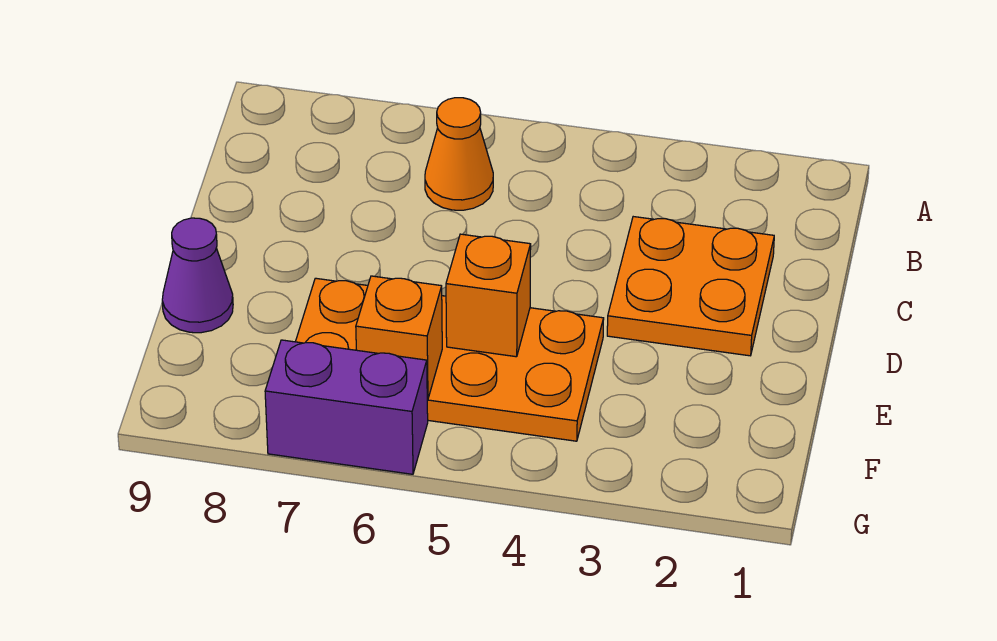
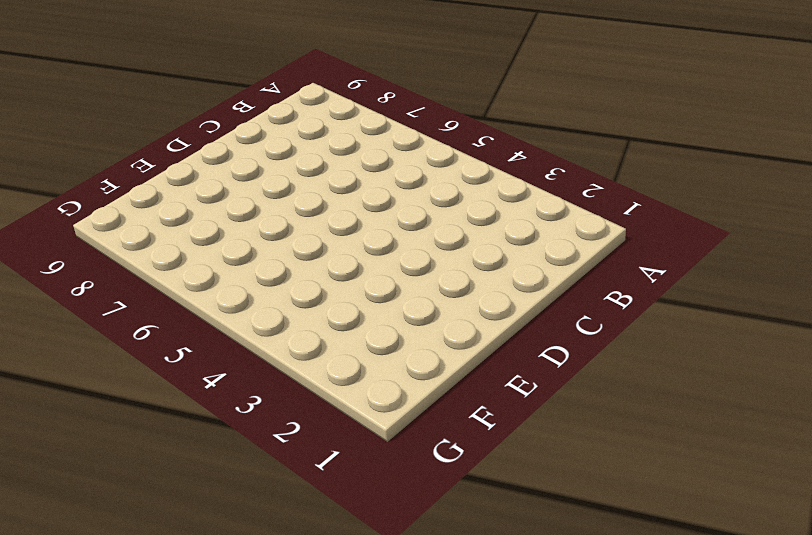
none -> orange 1x1 cone [425,98,493,210]
none -> orange 2x2 plate [607,217,774,356]

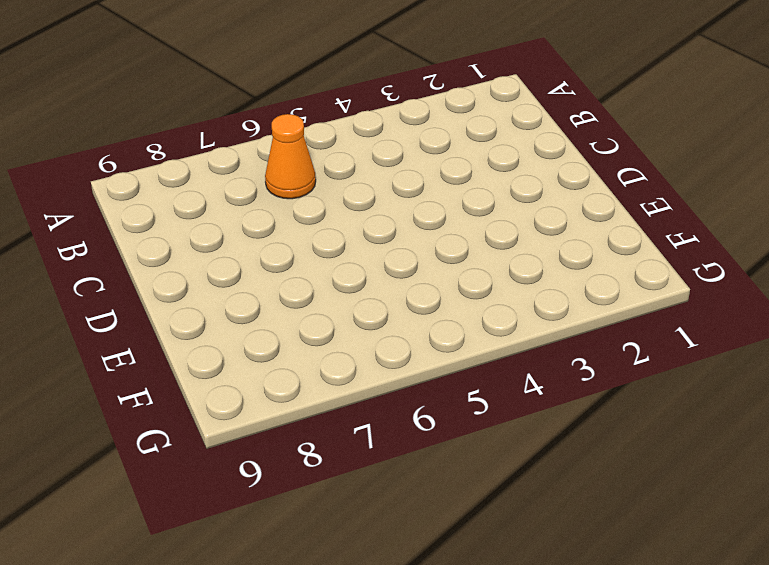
none -> orange 2x2 plate [607,217,774,356]
none -> orange 2x4 plate [296,278,604,441]

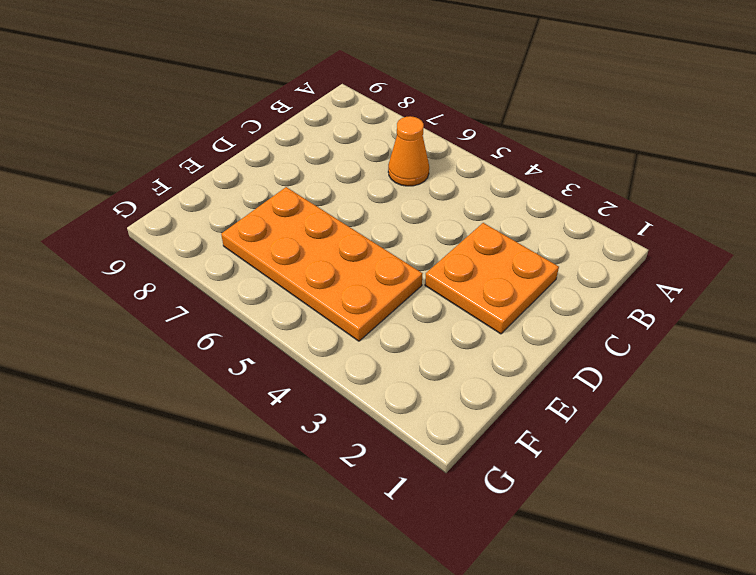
none -> purple 1x1 cone [162,218,233,333]
none -> purple 1x2 brick [265,340,428,474]

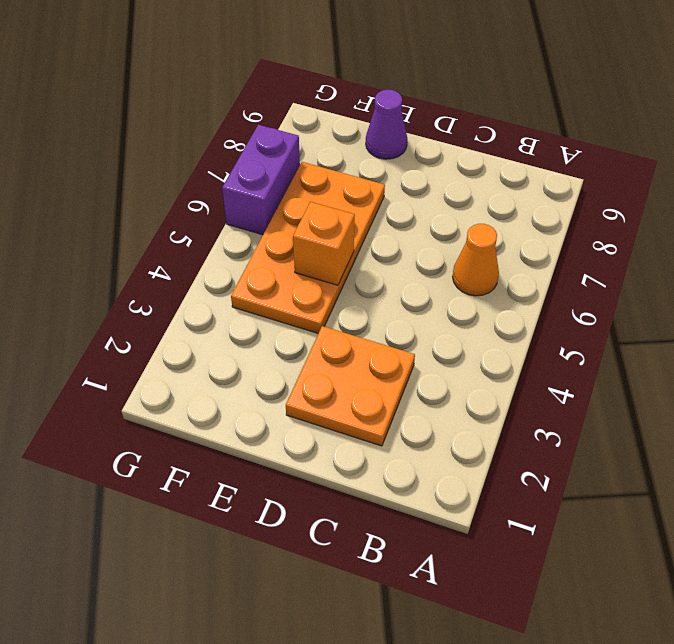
none -> orange 1x1 brick [356,276,442,399]

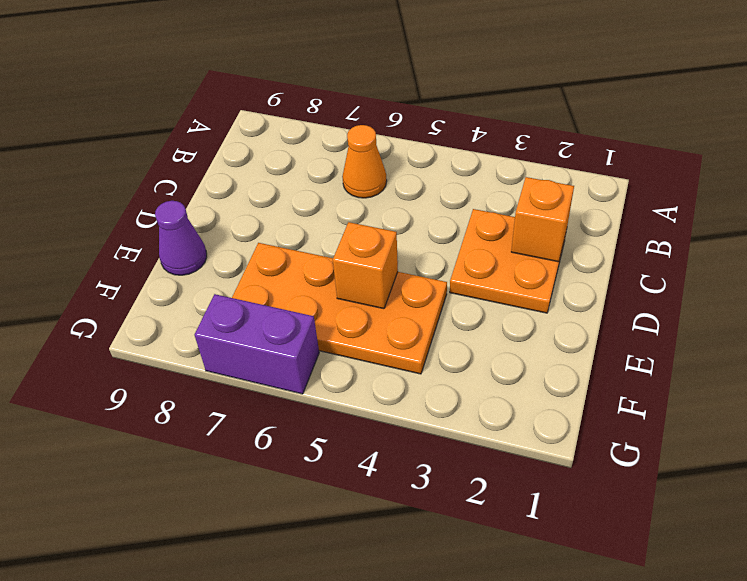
orange 1x1 brick [511,177,574,262] -> orange 1x1 brick moved to [356,276,442,399]

